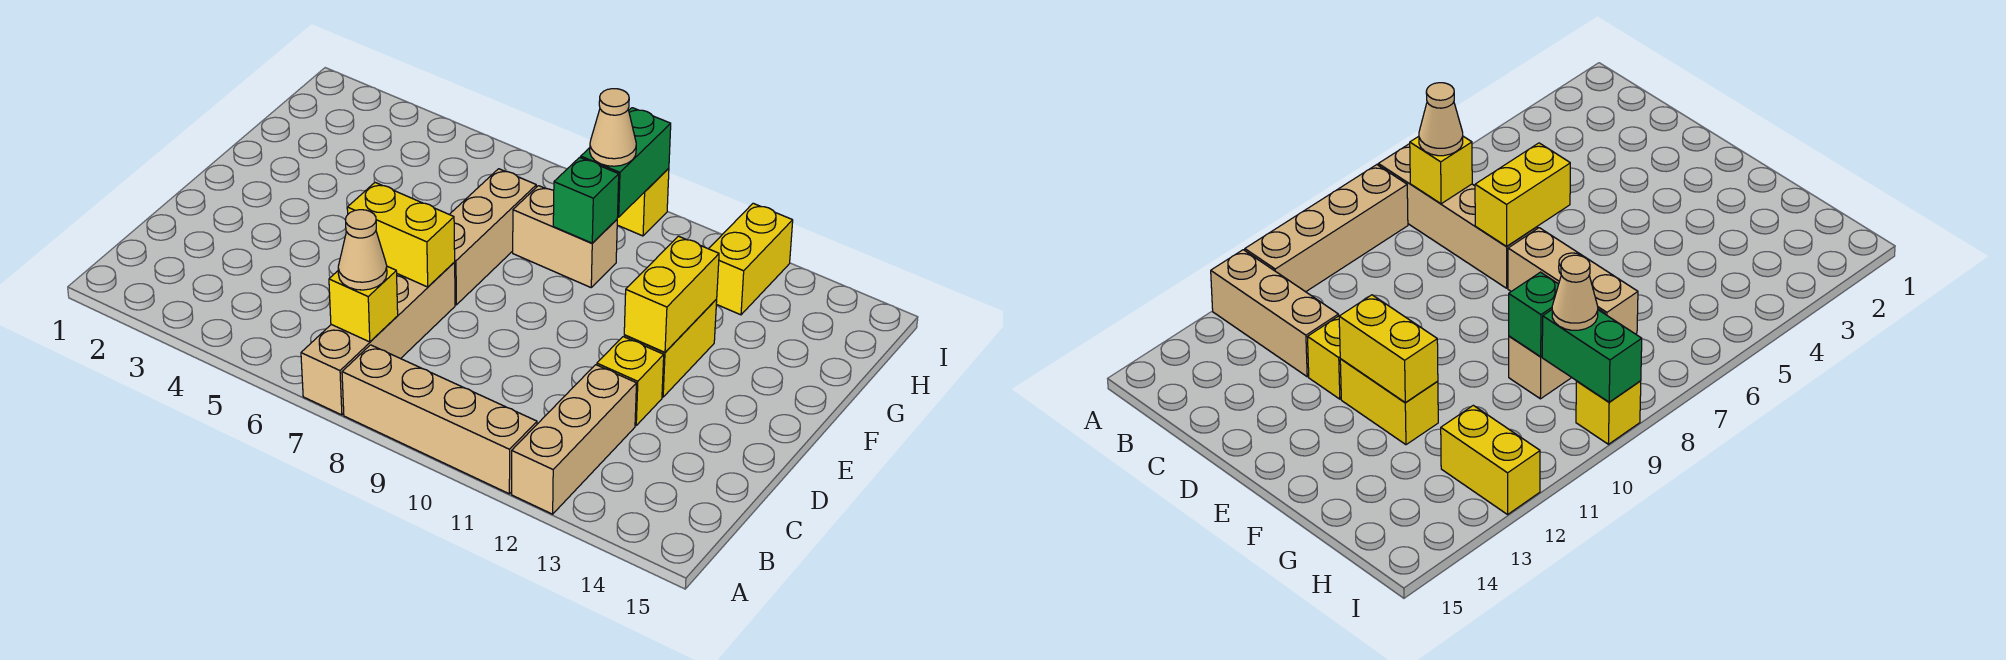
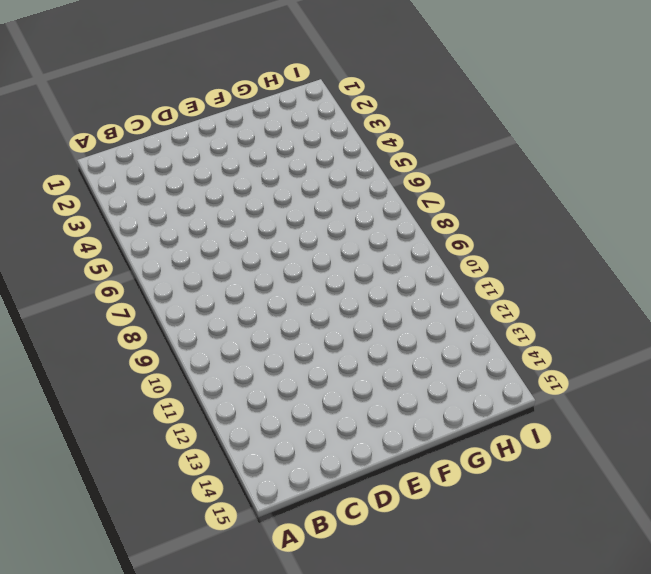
none -> tan 1x4 brick [301,262,455,415]
none -> tan 1x4 brick [342,345,537,494]
none -> tan 1x3 brick [512,365,637,514]

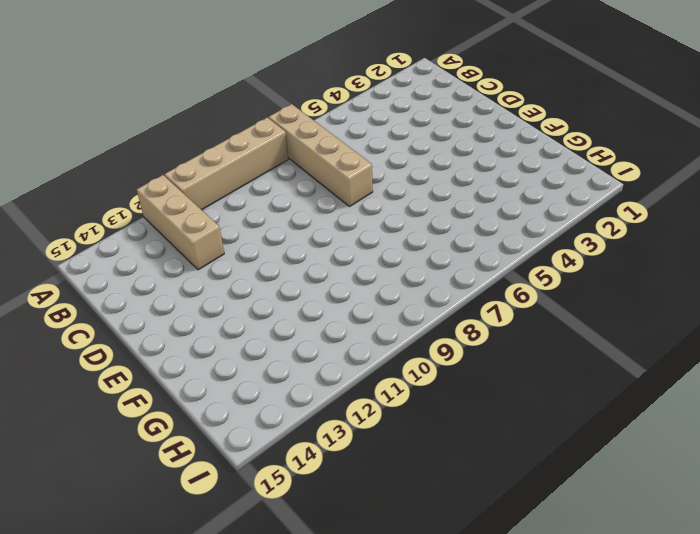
none -> yellow 1x1 brick [597,337,664,426]
none -> tan 1x3 brick [449,169,536,305]
none -> yellow 1x2 brick [624,299,717,397]

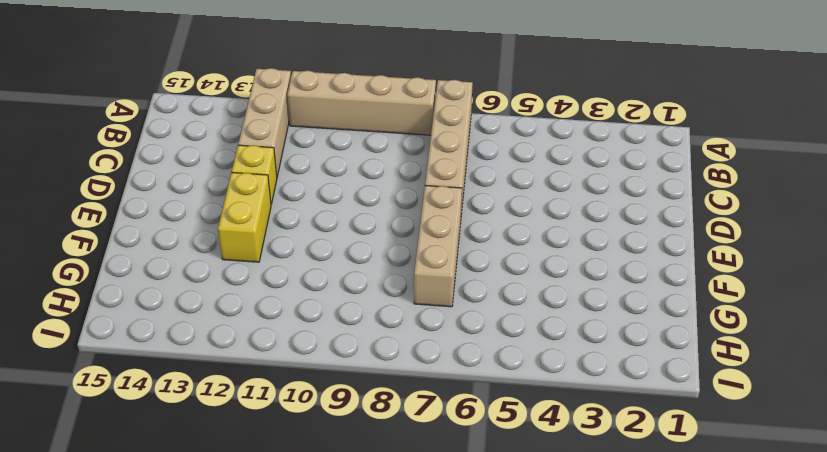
none -> tan 1x2 brick [513,186,617,287]
none -> yellow 1x2 brick [709,203,793,315]
none -> yellow 1x1 brick [617,168,669,236]

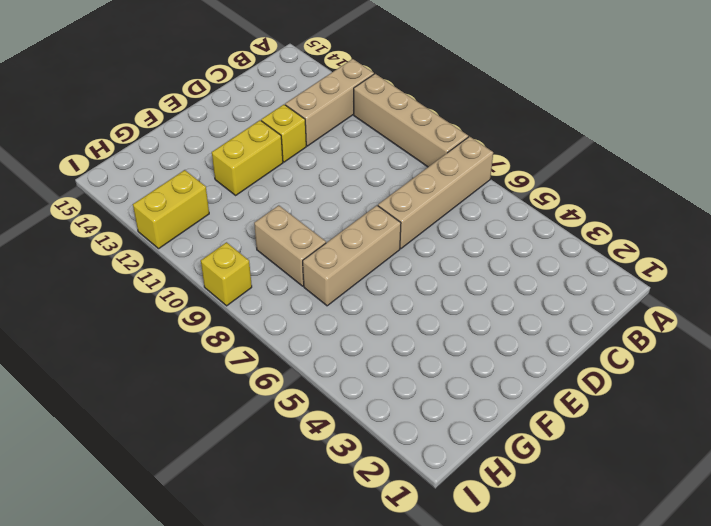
none -> yellow 1x1 brick [329,266,398,342]
none -> yellow 1x2 brick [347,183,455,287]
none -> yellow 1x2 brick [624,236,719,353]

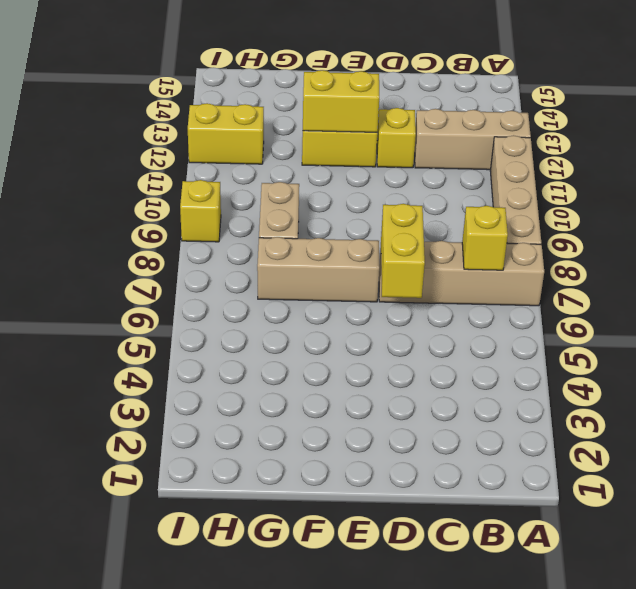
none -> green 1x1 brick [553,157,619,243]
none -> green 1x2 brick [581,108,671,217]
none -> tan 1x1 cone [338,210,387,290]

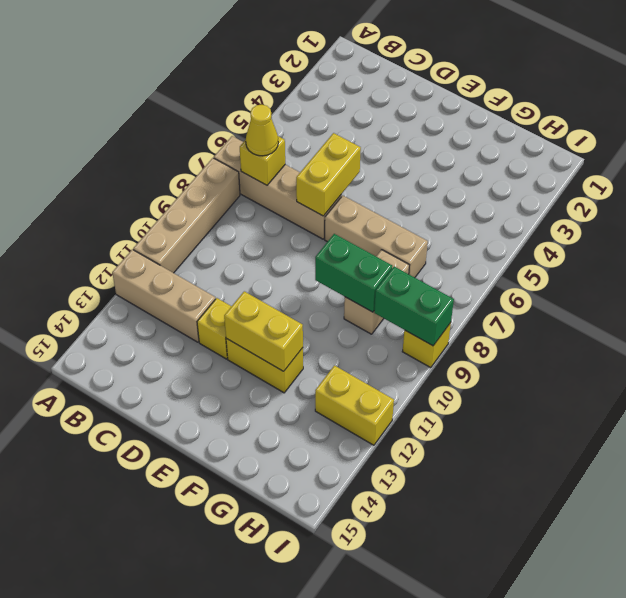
yellow 1x1 cone [246,105,278,156] -> tan 1x1 cone [338,210,387,290]
green 1x2 brick [315,234,392,312] -> green 1x1 brick [553,157,619,243]
none -> tan 1x1 cone [590,89,636,166]

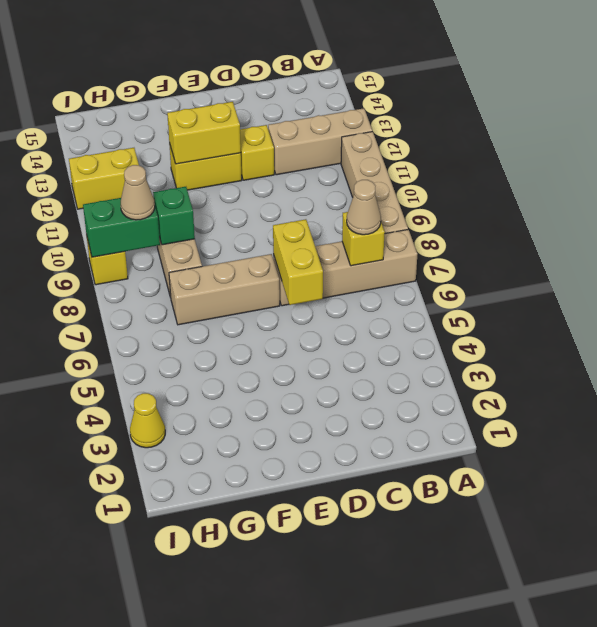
yellow 1x1 cone [130,393,165,448] -> none

